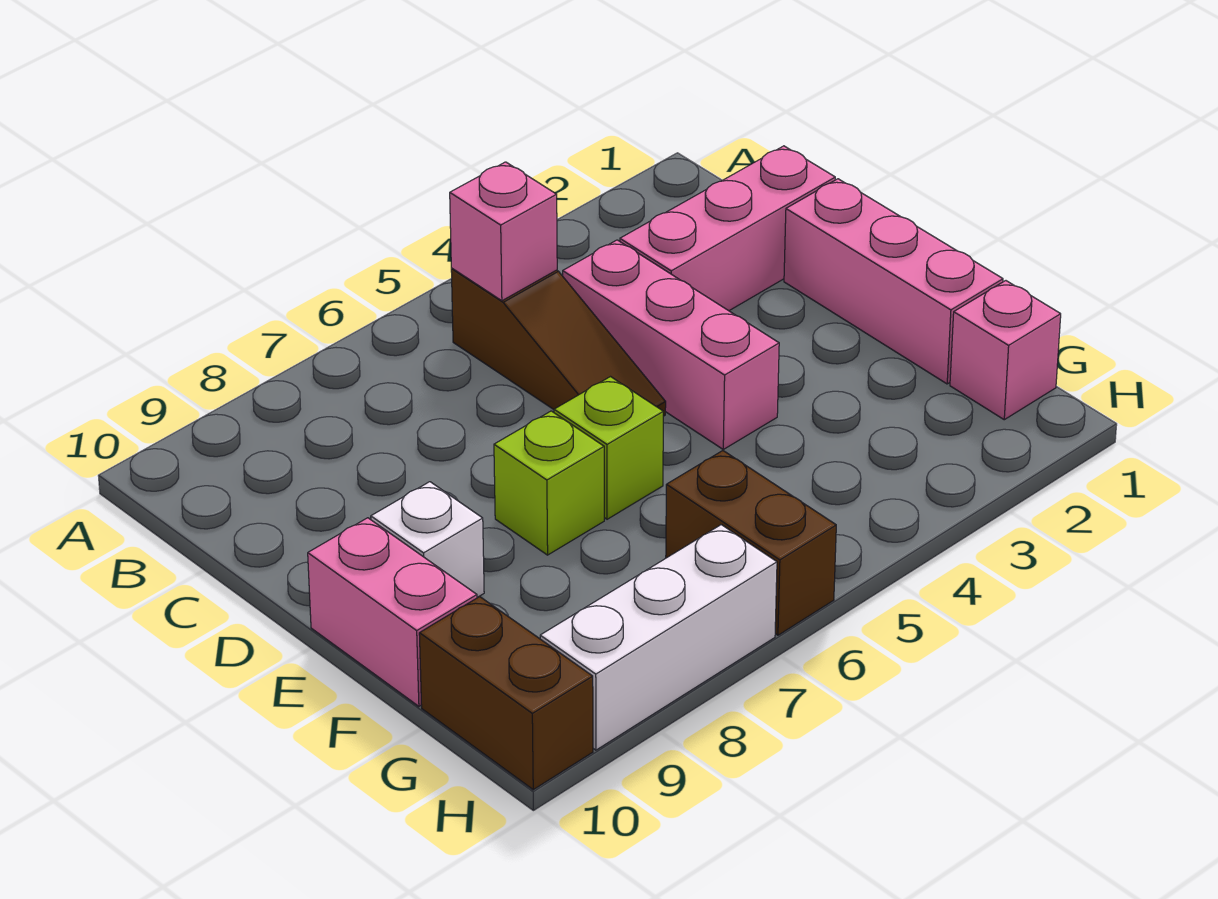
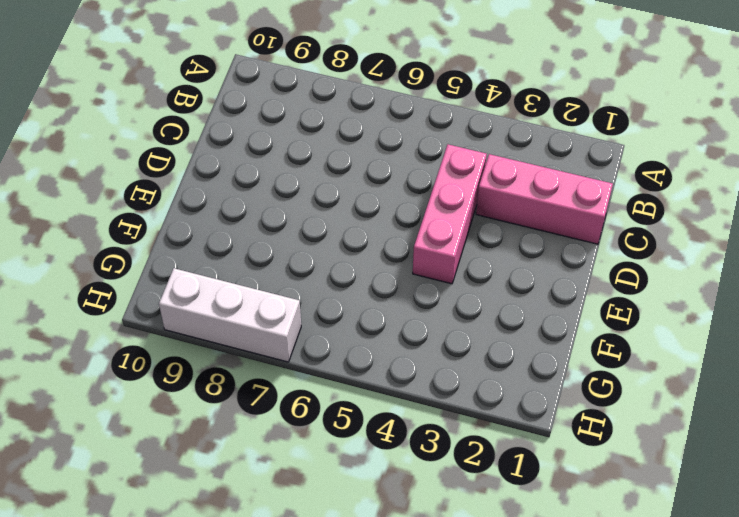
none -> brown 1x3 slope [451,269,666,416]
none -> pink 1x3 brick [784,179,1003,384]
none -> lime 1x1 brick [554,377,663,519]

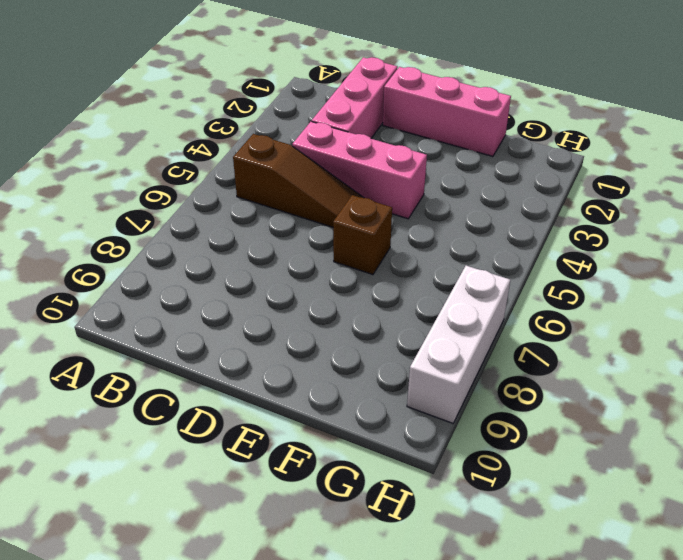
brown 1x1 brick [333,195,392,275] -> lime 1x1 brick [554,377,663,519]
none -> lime 1x1 brick [494,411,604,555]
none -> white 1x1 brick [371,482,484,598]
none -> pink 1x2 brick [308,518,477,706]

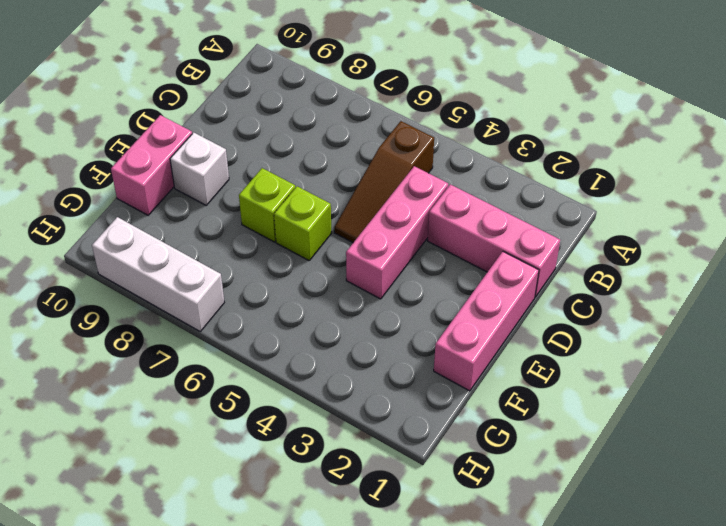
none -> pink 1x1 brick [950,281,1061,420]
none -> brown 1x2 brick [666,451,836,635]
none -> brown 1x2 brick [419,597,593,790]

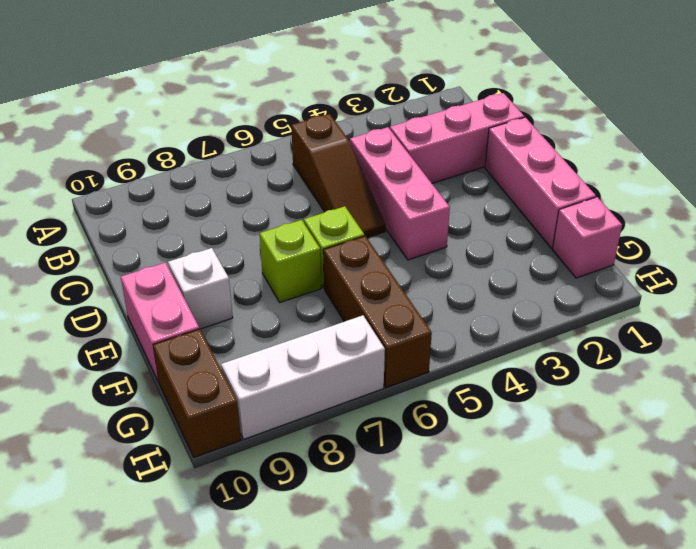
brown 1x3 brick [323,236,432,388] -> brown 1x2 brick [666,451,836,635]
none -> pink 1x1 brick [450,162,557,301]

